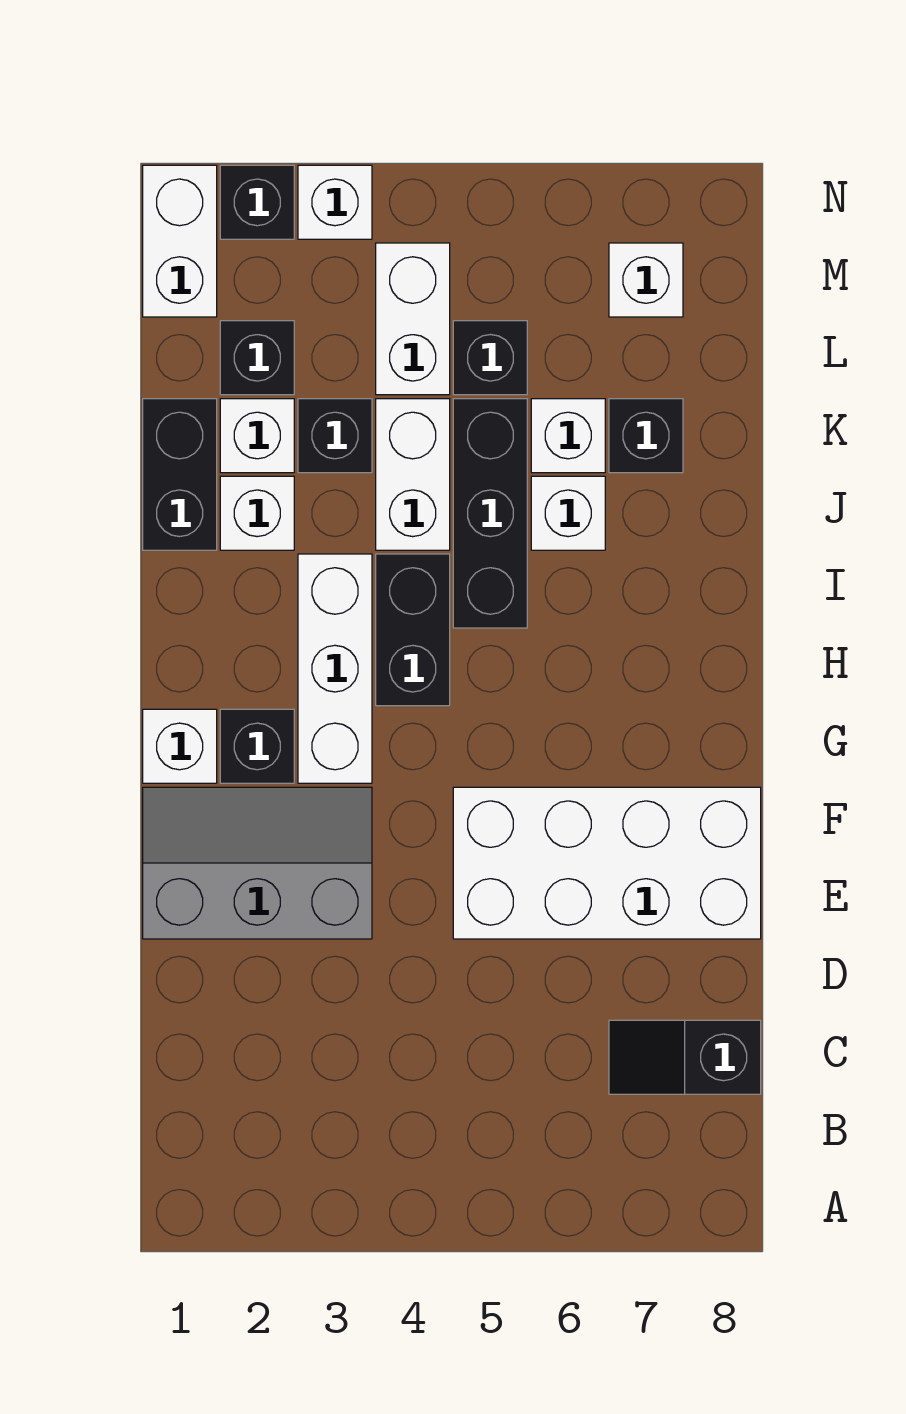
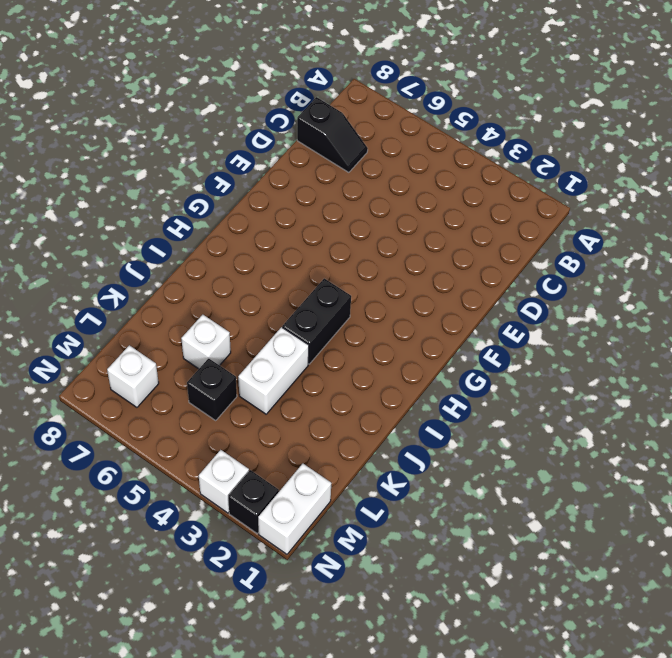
none -> grey 2x3 slope [143,787,372,939]
none -> white 2x4 brick [453,787,761,939]
none -> white 1x1 brick [143,709,217,783]

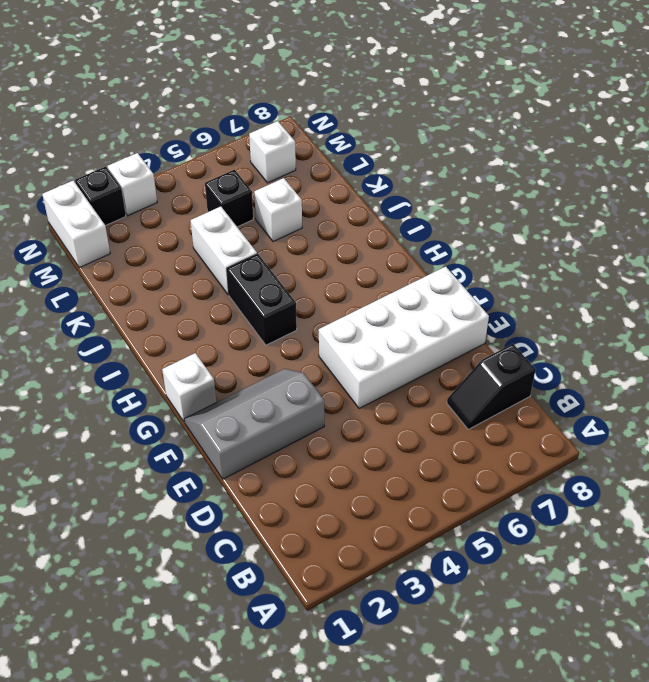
none -> black 1x1 brick [220,709,294,783]
none -> white 1x3 brick [298,554,372,783]
none -> black 1x3 brick [453,399,527,628]

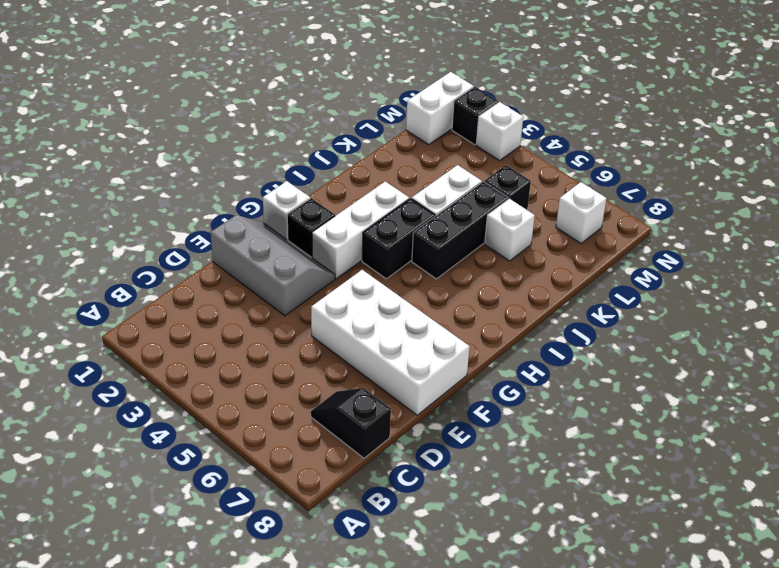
none -> black 1x2 brick [143,399,217,550]
none -> white 1x1 brick [220,476,294,550]
none -> white 1x1 brick [531,476,605,550]

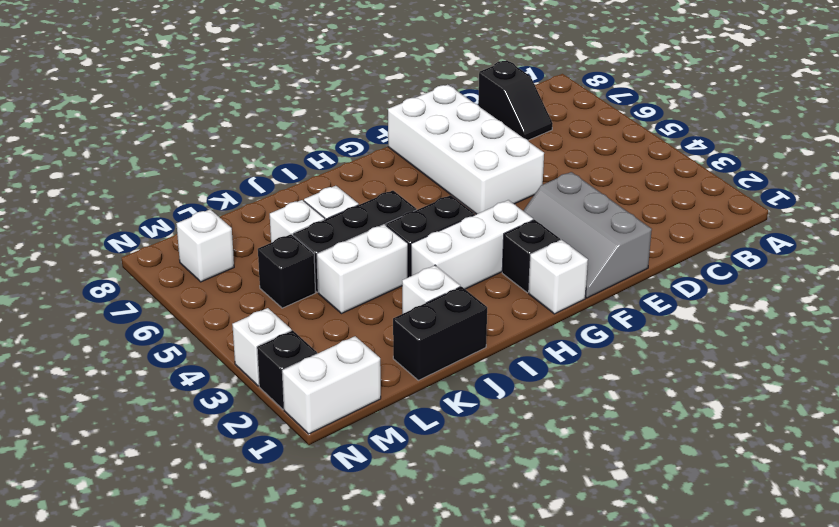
none -> white 1x1 brick [220,399,294,473]
none -> black 1x1 brick [298,399,372,473]
none -> black 1x1 brick [609,399,683,473]

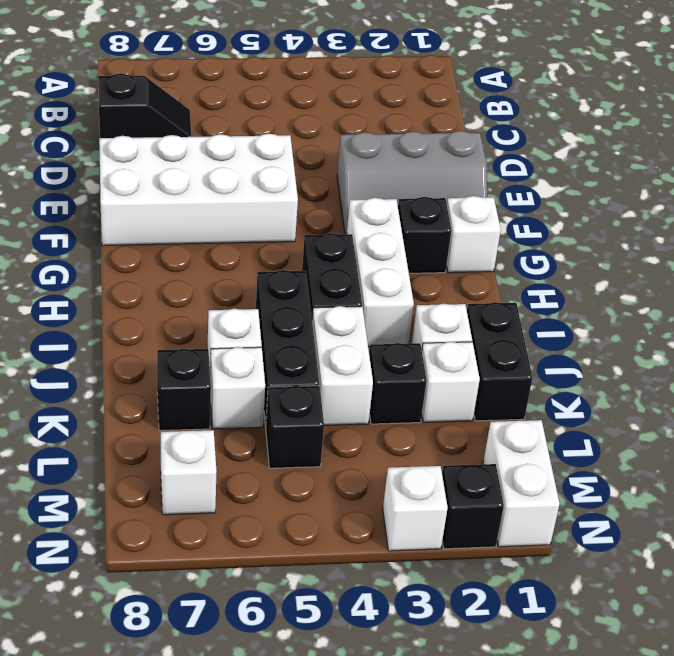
none -> black 1x1 brick [220,321,294,395]
none -> white 1x2 brick [376,243,450,395]

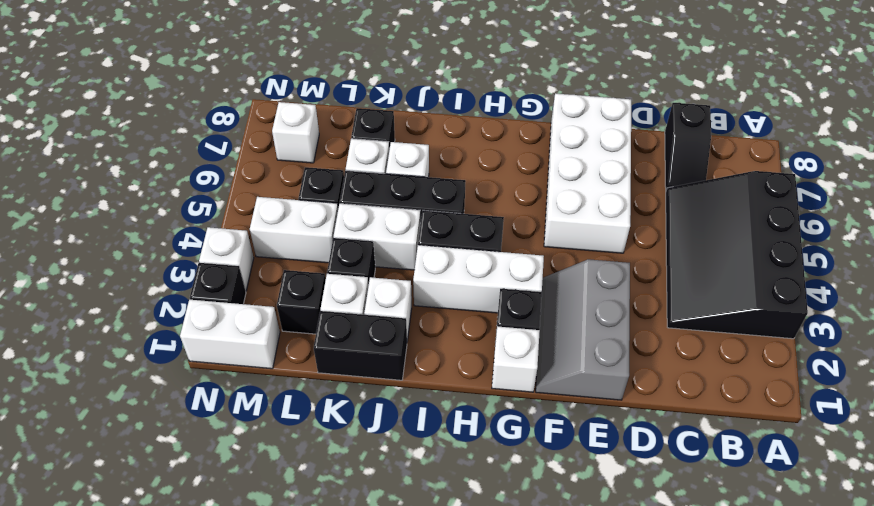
black 3x4 slope [666,171,808,339] -> none

